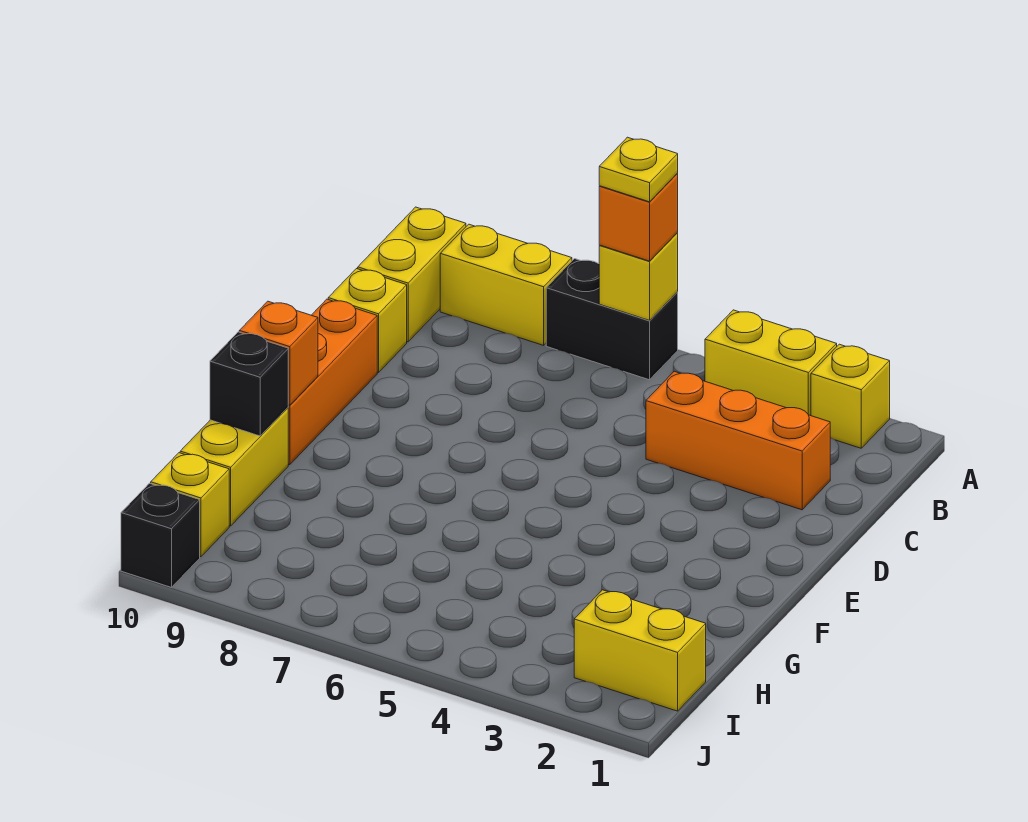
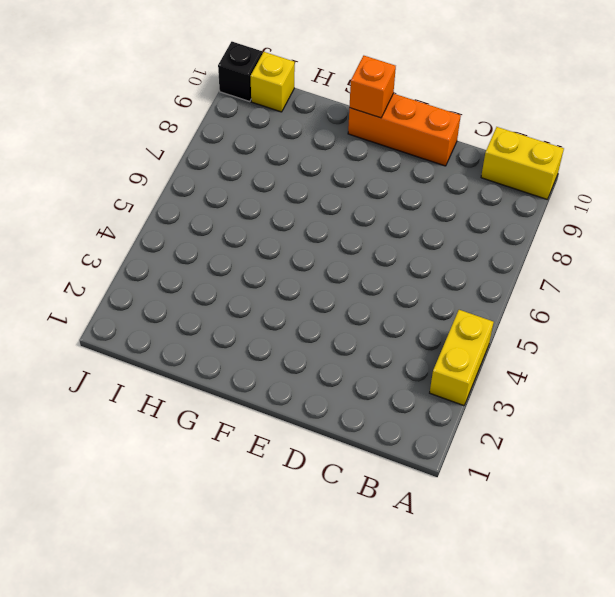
none -> yellow 1x1 brick [811,344,890,448]
none -> black 1x2 brick [546,259,678,380]
none -> yellow 1x2 brick [440,224,572,345]

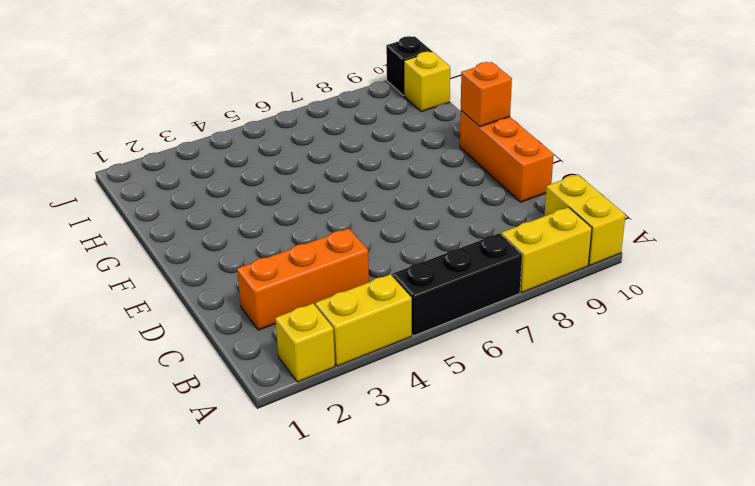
black 1x3 brick [392,233,522,336] -> black 1x2 brick [546,259,678,380]
none -> yellow 1x1 brick [328,269,407,373]
none -> yellow 1x2 brick [180,408,288,526]
none -> yellow 1x2 brick [574,590,706,711]

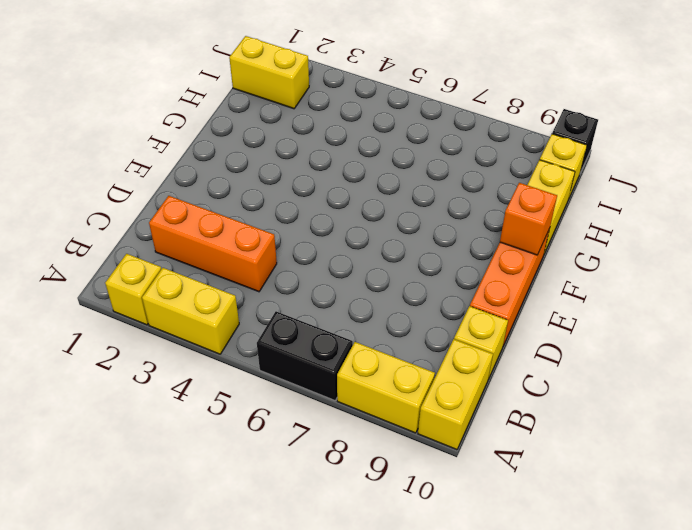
none -> yellow 1x1 brick [599,233,678,320]
none -> black 1x1 brick [210,332,288,436]
none -> orange 1x1 brick [599,174,678,261]

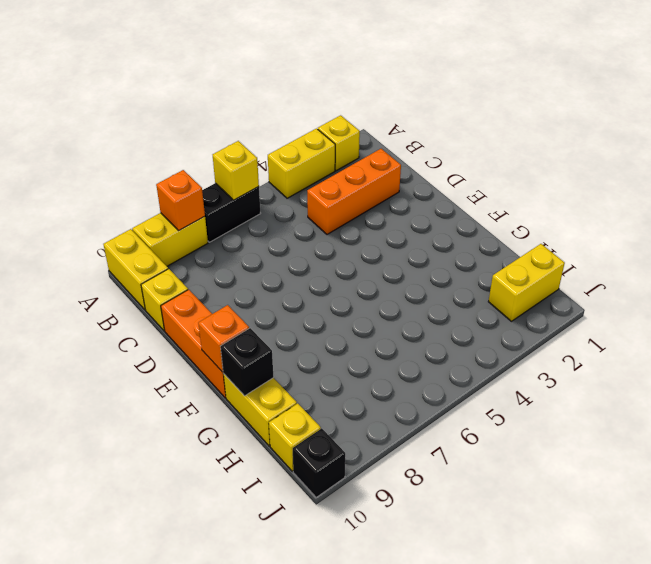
orange 1x1 brick [156,170,205,230] -> orange 1x1 brick moved to [599,174,678,261]
none -> yellow 1x1 plate [599,137,678,202]

